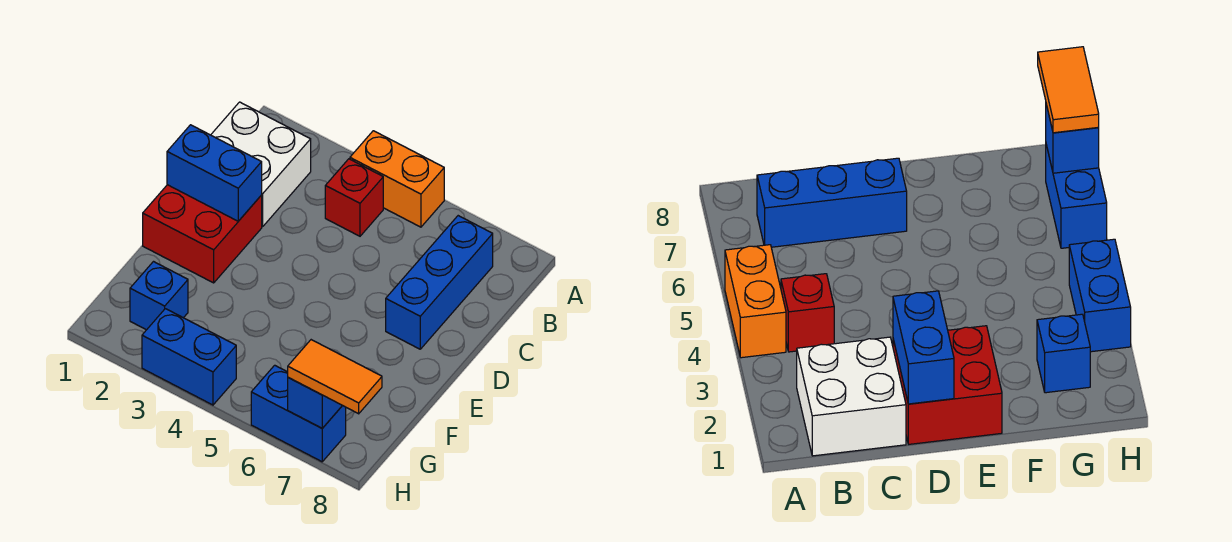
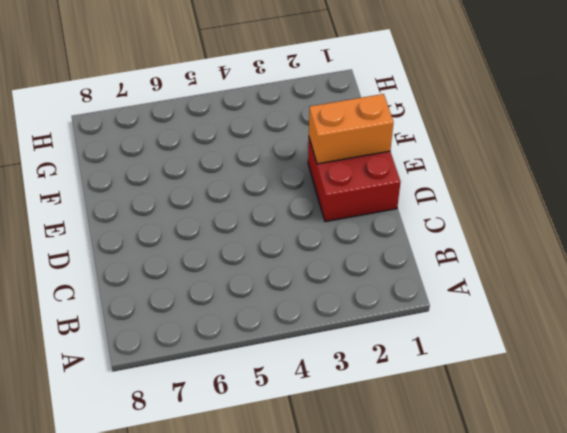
orange 1x2 brick [309,94,394,164] -> orange 1x2 brick moved to [350,131,444,227]
none -> white 2x2 brick [211,102,311,227]
none -> red 1x1 brick [325,159,383,236]

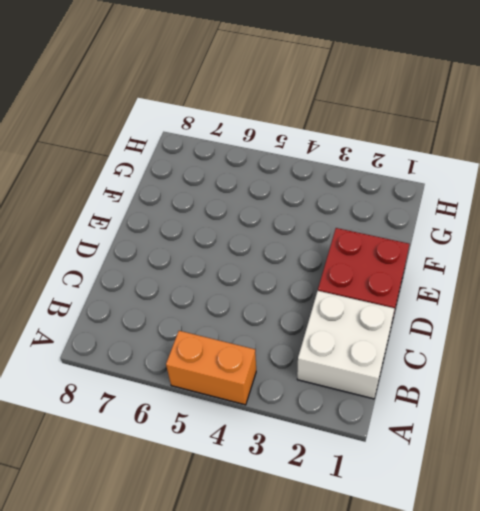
none -> red 1x1 brick [325,159,383,236]
none -> blue 1x3 brick [386,216,493,349]

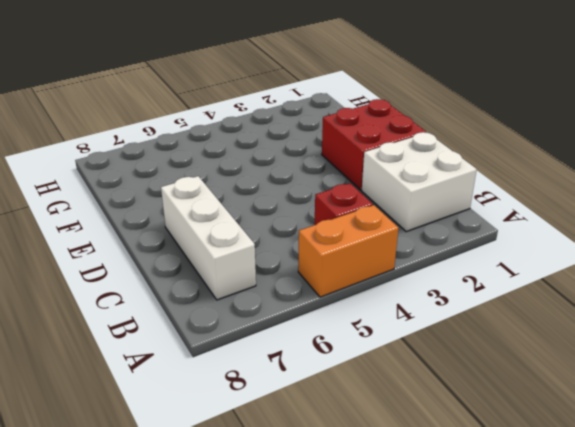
white 1x3 brick [161,176,256,300] -> blue 1x3 brick [386,216,493,349]
none -> blue 1x1 brick [130,262,188,330]
none -> blue 1x2 brick [142,309,236,405]

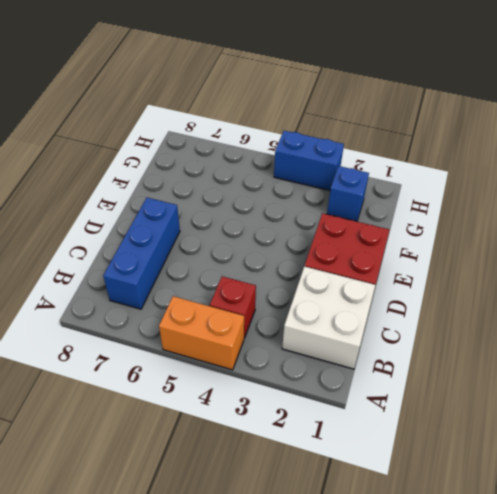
none -> blue 1x2 brick [251,365,346,462]
none -> blue 1x2 brick [167,125,262,221]

